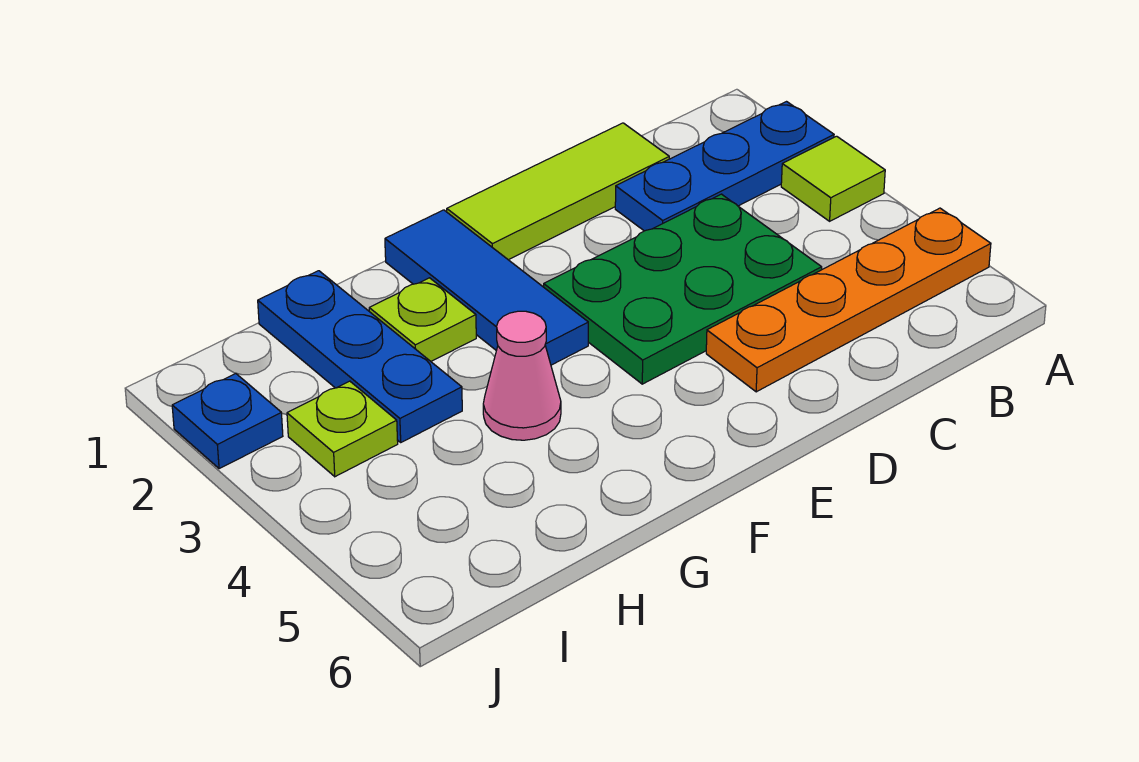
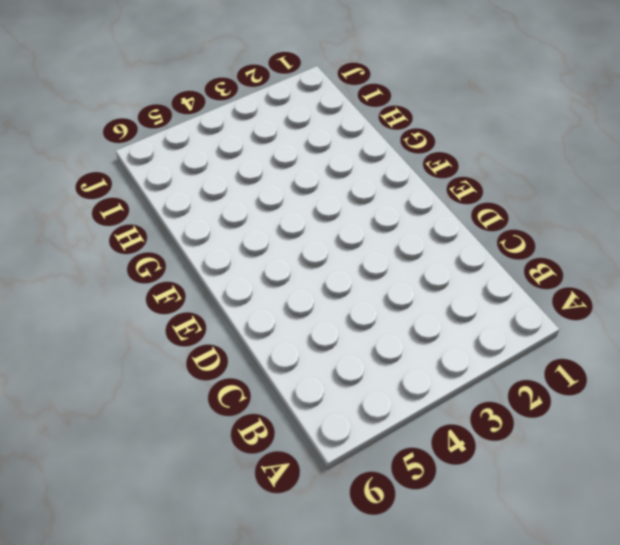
none -> blue 1x3 plate [615,102,834,231]
none -> lime 1x1 tile [781,136,885,221]

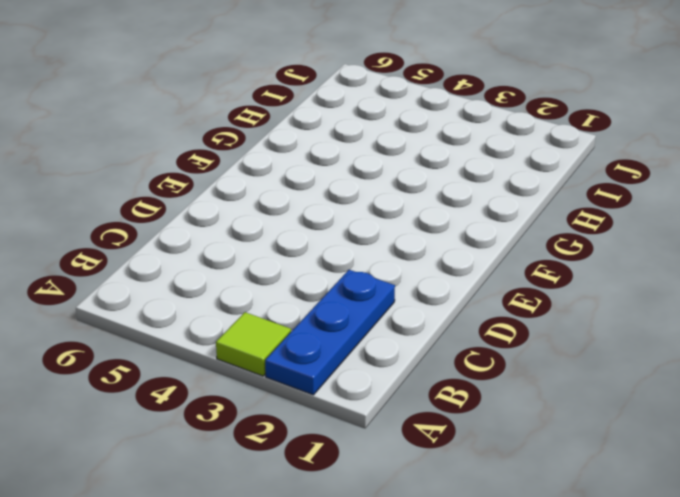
none -> orange 1x4 plate [706,208,991,392]
none -> lime 1x3 tile [447,123,669,260]

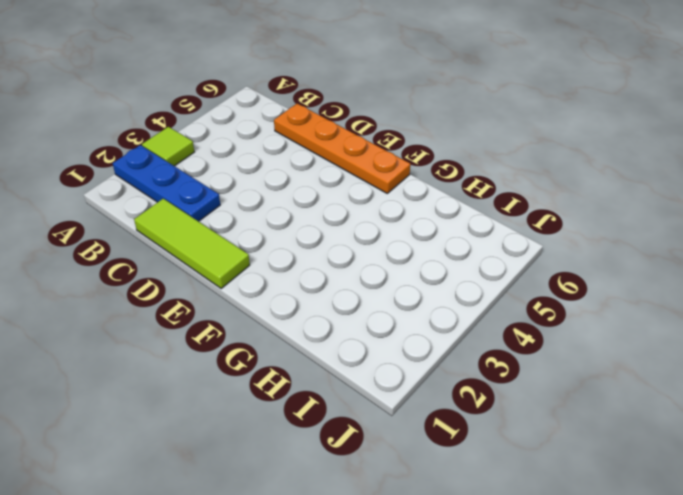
orange 1x4 plate [274,104,410,193] -> orange 1x4 plate moved to [706,208,991,392]
none -> green 2x3 plate [544,194,822,384]
none -> blue 1x3 tile [385,210,588,365]

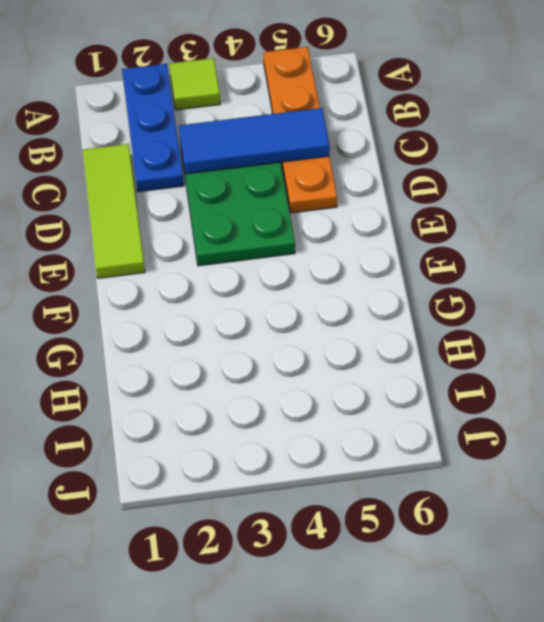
blue 1x3 tile [179,108,330,174] -> blue 1x3 tile moved to [385,210,588,365]
none -> lime 1x1 plate [369,278,476,361]
none -> pink 1x1 cone [483,311,561,440]

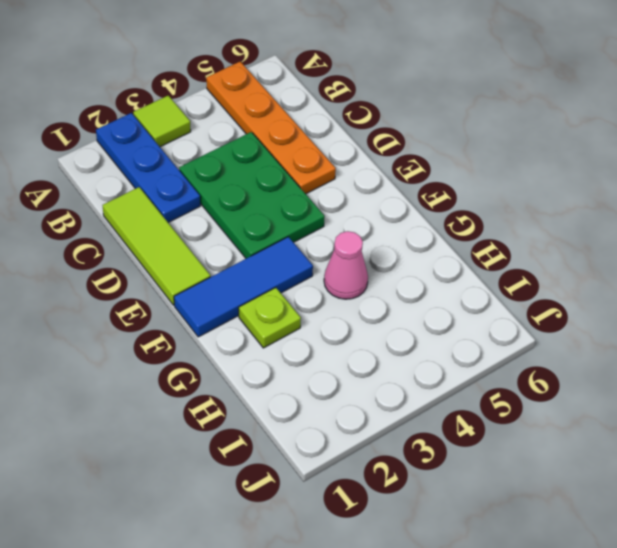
none -> blue 1x3 plate [258,271,462,442]
none -> lime 1x1 plate [287,381,398,477]

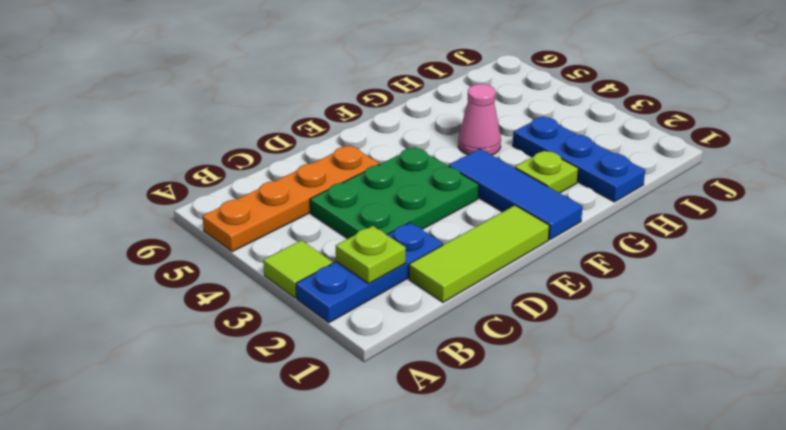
lime 1x1 plate [336,226,406,284] -> lime 1x1 plate moved to [287,381,398,477]
none -> blue 1x1 plate [172,374,283,469]

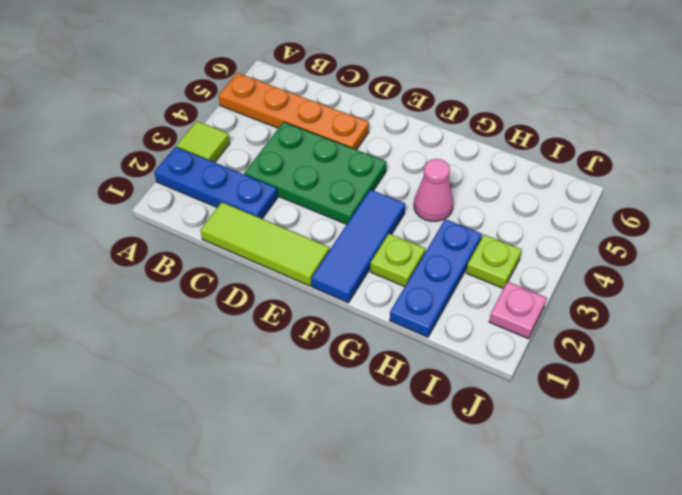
pink 1x1 plate [489,282,547,339] -> blue 1x1 plate [172,374,283,469]

